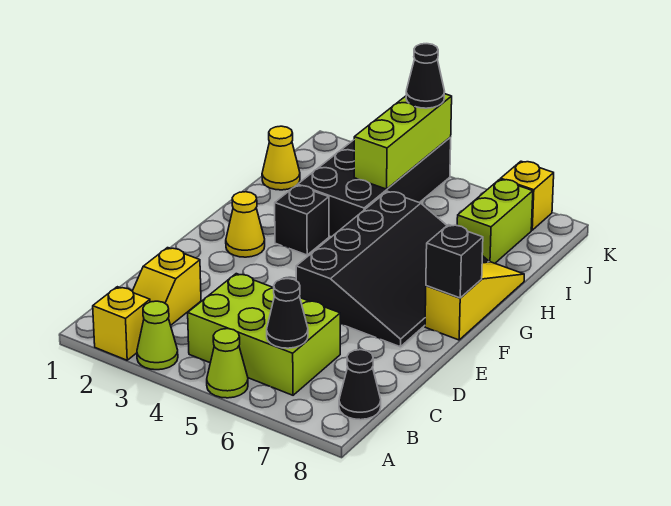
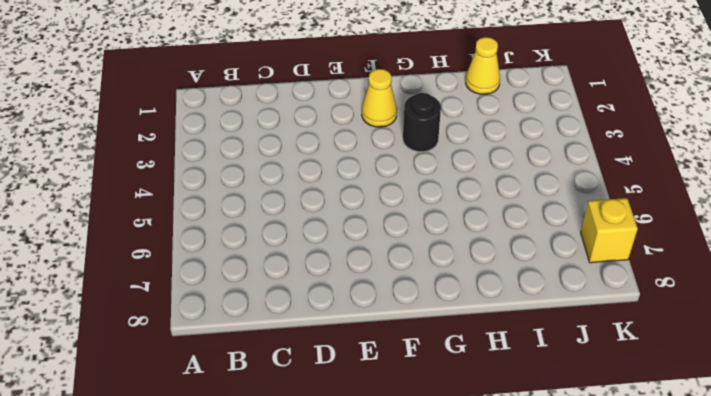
black 1x1 round brick [403,93,441,152] -> black 1x1 brick [275,185,329,255]
none -> yellow 1x1 brick [93,287,150,360]
none -> lime 1x1 cone [137,301,178,370]
none -> lime 1x1 cone [207,329,248,398]

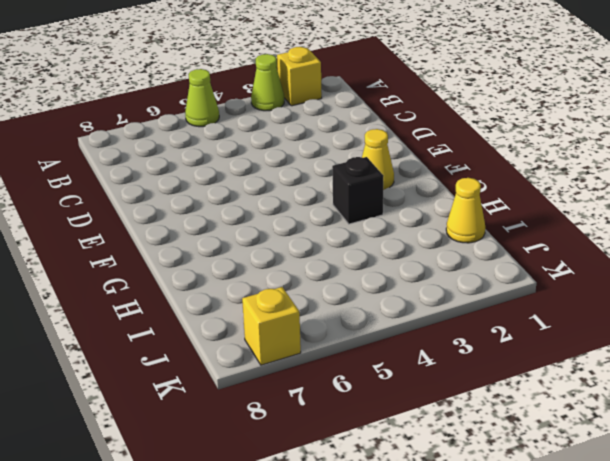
none -> yellow 1x2 slope [133,248,201,325]
none -> lime 2x3 brick [188,274,340,395]
none -> black 1x1 cone [339,350,381,420]

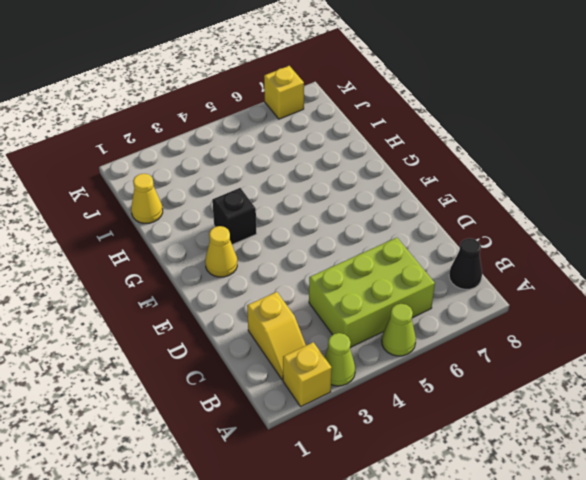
none -> black 3x4 slope [296,191,489,347]
none -> yellow 1x3 slope [425,262,524,340]
none -> black 2x4 brick [298,137,451,237]

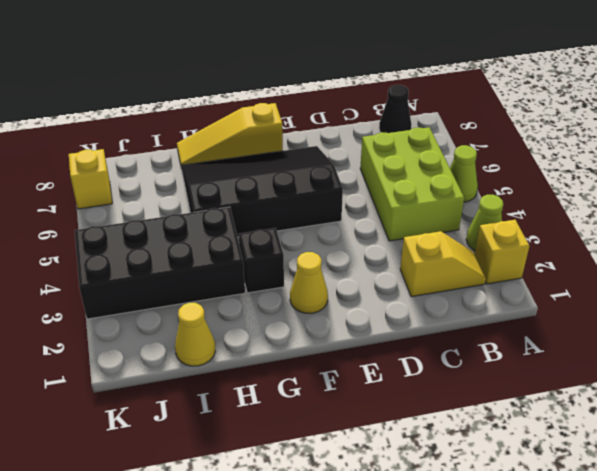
none -> lime 1x2 brick [457,179,533,263]
none -> black 1x1 cone [267,279,308,348]
none -> black 1x1 brick [426,225,483,298]

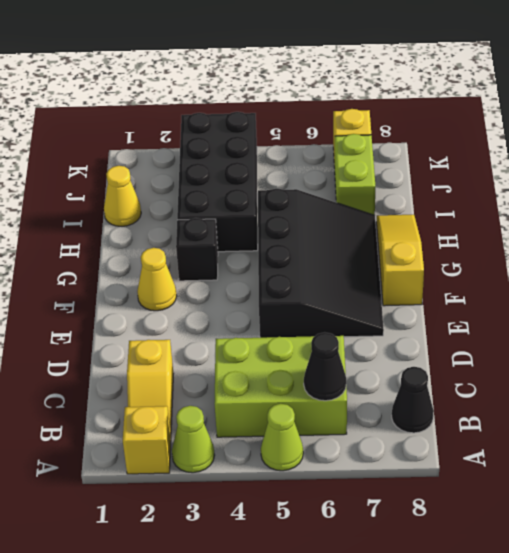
none -> black 1x1 brick [426,225,483,298]
none -> lime 1x3 brick [354,94,452,189]
none -> black 1x1 cone [406,44,445,108]

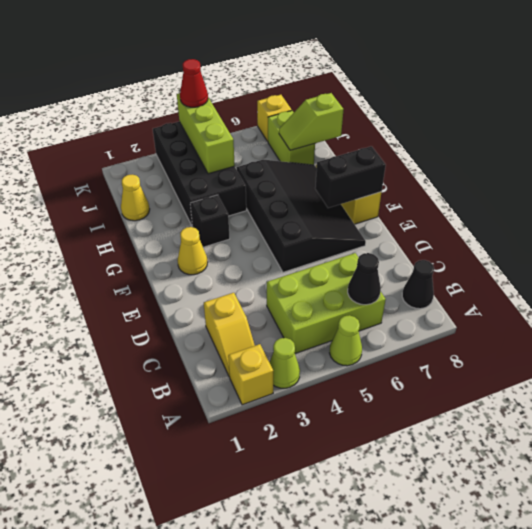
black 1x2 brick [315,146,386,208] -> black 1x1 brick [426,225,483,298]
lime 1x2 slope [279,93,344,150] -> none
red 1x1 cone [180,59,208,107] -> black 1x1 cone [406,44,445,108]

